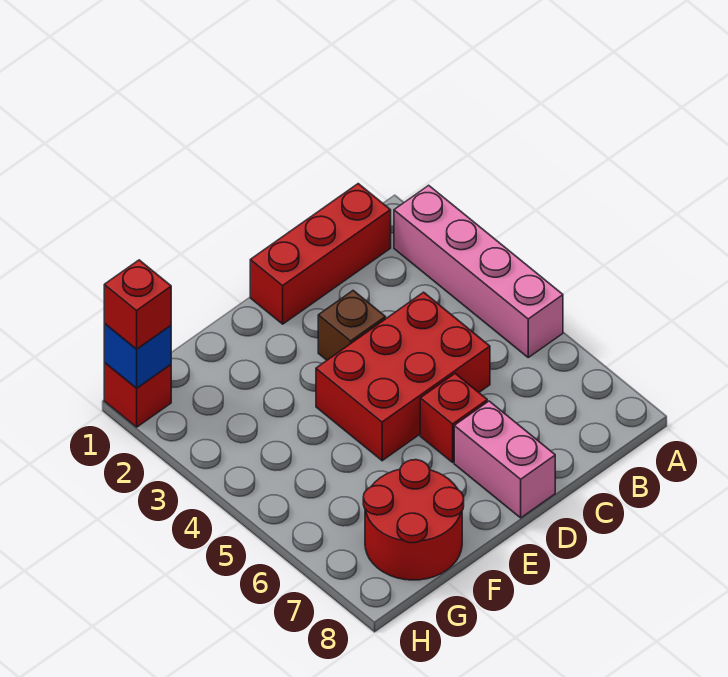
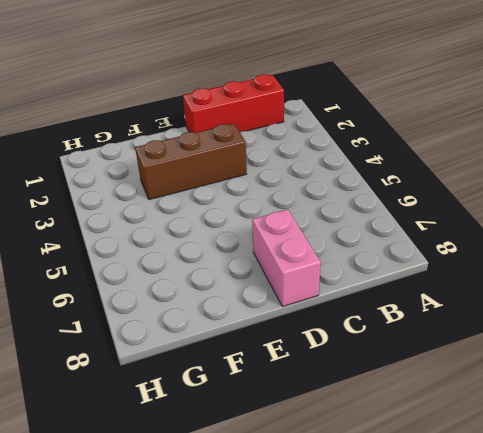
brown 1x3 brick [135,123,247,200] -> brown 1x1 brick [318,291,386,360]
none -> pink 1x4 brick [394,185,563,357]
none -> red 2x3 brick [316,292,490,461]

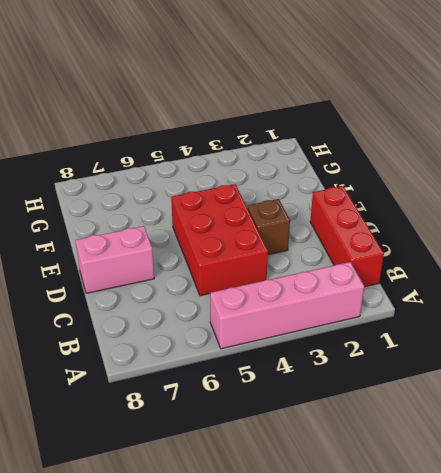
none -> red 1x1 brick [420,374,487,462]
none -> red 2x2 round brick [363,460,464,580]

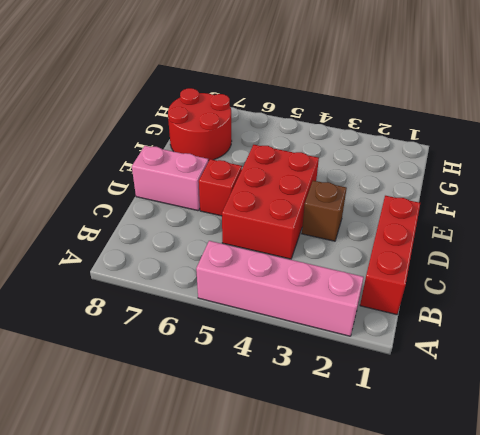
none -> red 1x1 brick [104,362,171,427]
none -> blue 1x1 brick [104,324,171,388]

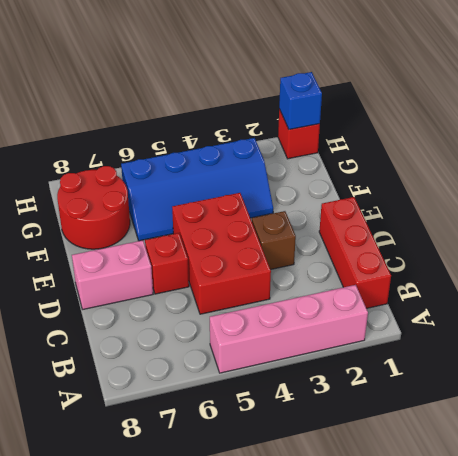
blue 2x4 slope [121,138,273,241] -> none
none -> red 1x1 brick [104,260,171,349]

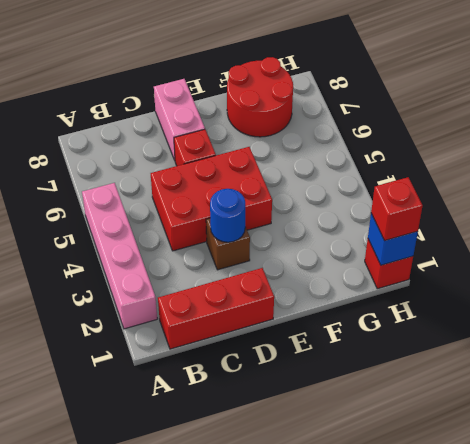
blue 1x1 round brick [210,189,245,242] -> none

